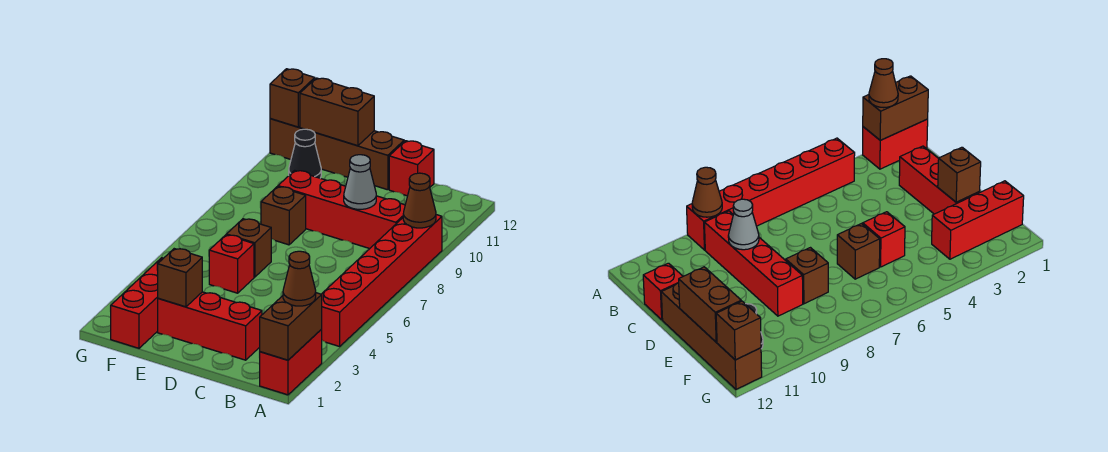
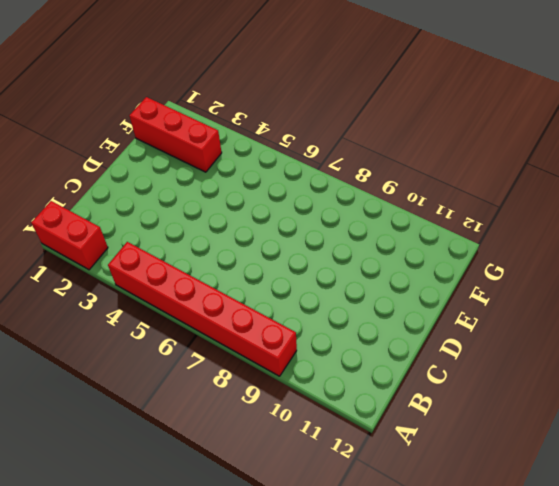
none -> red 1x4 brick [278,170,405,249]
none -> red 1x3 brick [158,292,262,360]
none -> red 1x1 brick [389,141,434,196]

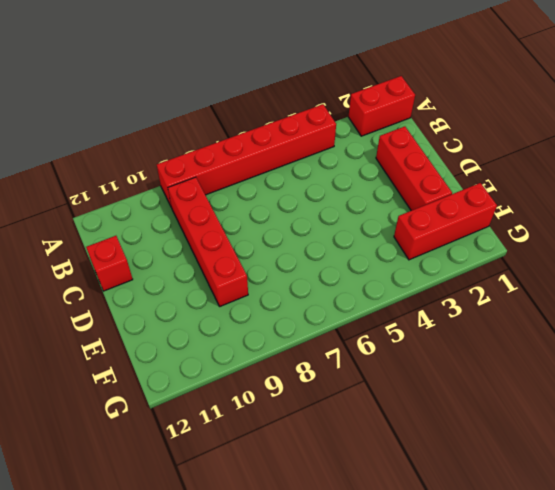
none -> brown 1x4 brick [270,119,404,190]
none -> red 1x1 brick [209,235,254,293]
none -> brown 1x1 brick [227,219,271,277]

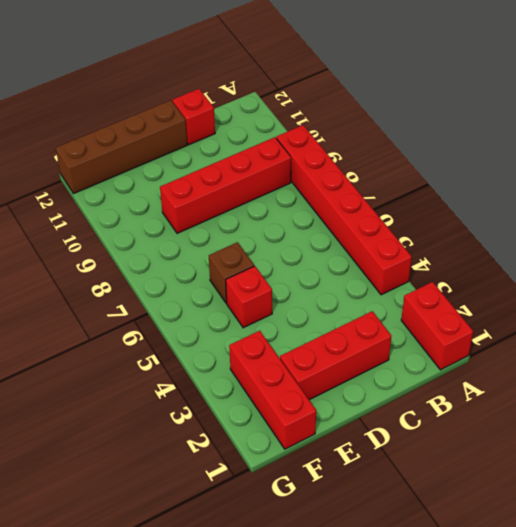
none -> brown 1x1 brick [261,186,306,245]
none -> black 1x1 cone [289,129,321,178]
none -> brown 1x2 brick [260,293,322,360]

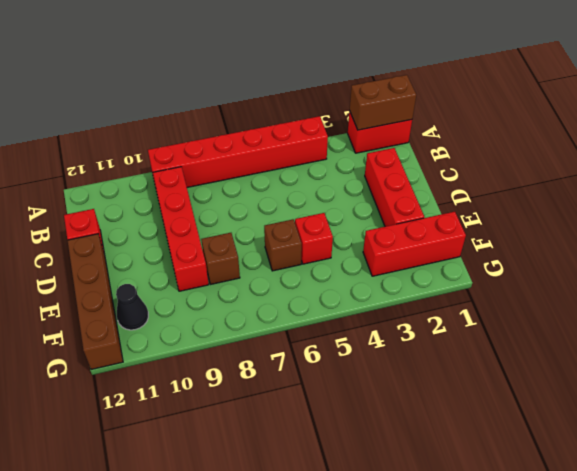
none -> brown 1x1 cone [403,173,436,228]
none -> grey 1x1 cone [344,155,376,209]
none -> brown 1x1 brick [157,249,202,307]

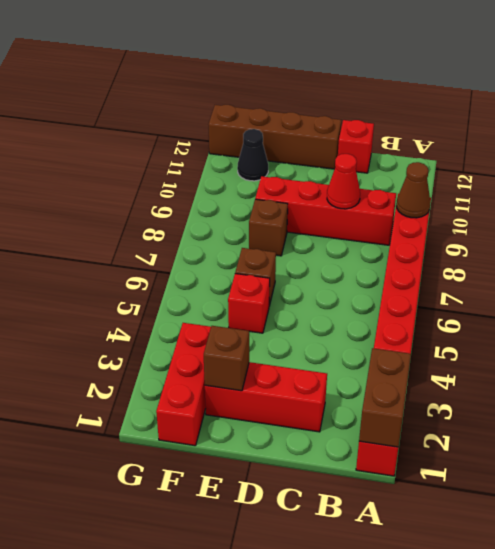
red 1x1 cone [327,154,360,209] -> grey 1x1 cone [344,155,376,209]
none -> brown 1x2 brick [300,78,374,146]
none -> brown 1x1 brick [270,69,315,127]
none -> brown 1x1 cone [283,251,316,306]

